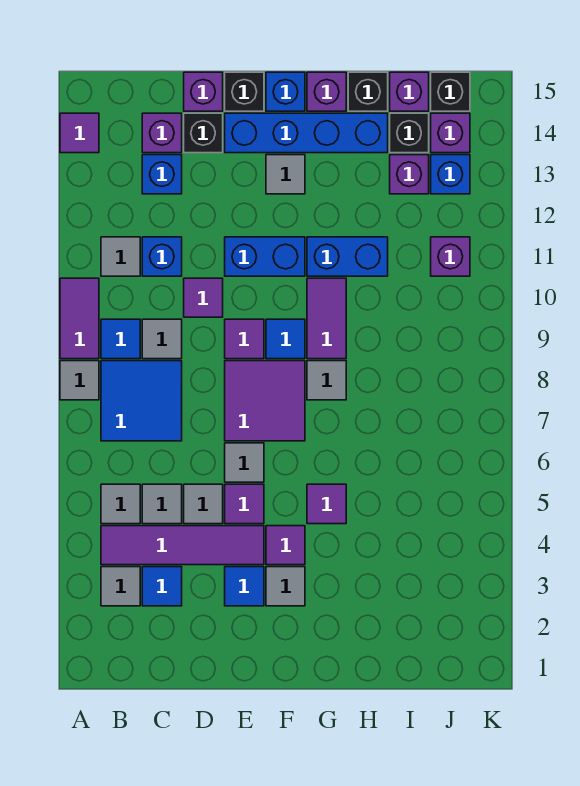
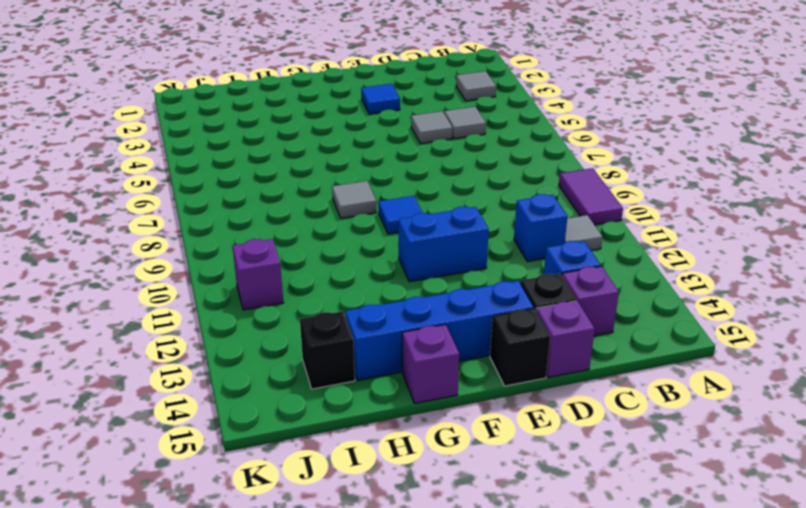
none -> grey 1x1 tile [60,361,99,400]
none -> purple 1x1 tile [60,113,99,153]
none -> purple 1x4 tile [101,526,264,565]
none -> grey 1x1 tile [101,484,140,524]

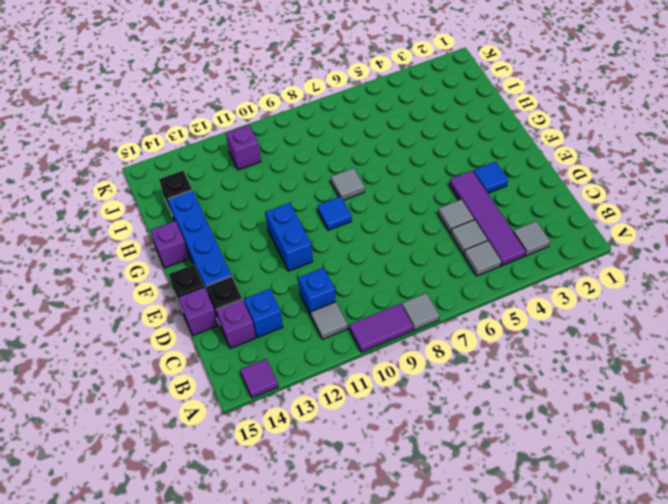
none -> blue 2x2 tile [101,361,182,441]
none -> blue 1x1 tile [101,319,140,359]
none -> blue 1x1 tile [142,567,182,606]
none -> grey 1x1 tile [142,319,182,359]

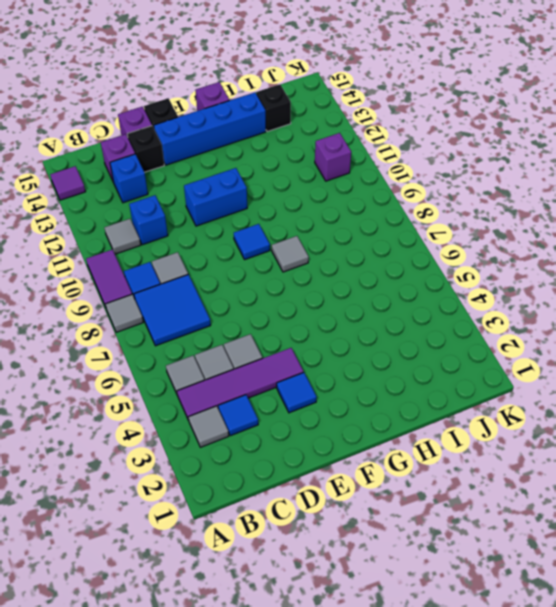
none -> purple 1x1 tile [184,278,223,317]
none -> purple 1x1 tile [225,484,264,524]
none -> grey 1x1 tile [225,443,264,482]
none -> purple 2x2 tile [225,361,305,441]

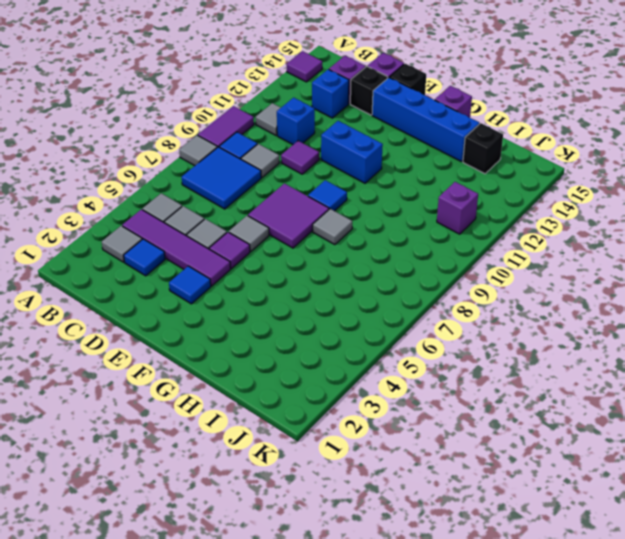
none -> purple 1x1 tile [225,319,264,359]
none -> grey 1x1 tile [266,567,305,606]
none -> purple 1x1 tile [266,526,305,565]
none -> grey 1x1 tile [266,155,305,194]

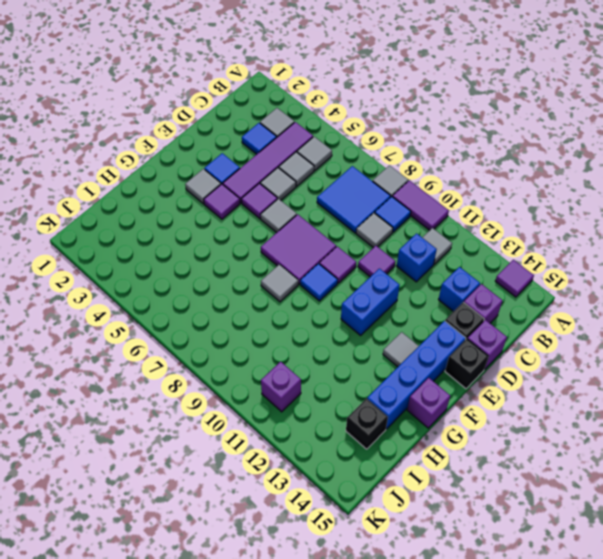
none -> blue 1x1 brick [266,72,305,111]
none -> purple 1x1 tile [307,484,346,524]
none -> purple 1x2 tile [307,278,346,359]
none -> blue 1x2 brick [307,237,388,276]

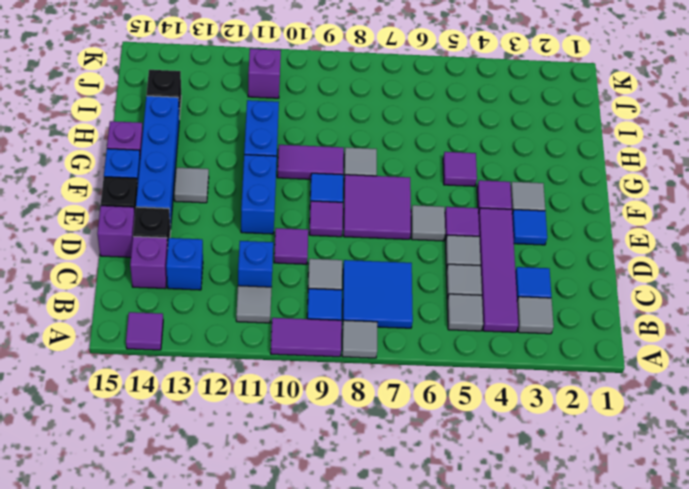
none -> black 1x1 brick [348,72,388,111]
none -> purple 1x1 brick [390,155,429,194]
none -> purple 1x1 brick [390,72,429,111]
none -> blue 1x1 brick [431,155,470,194]

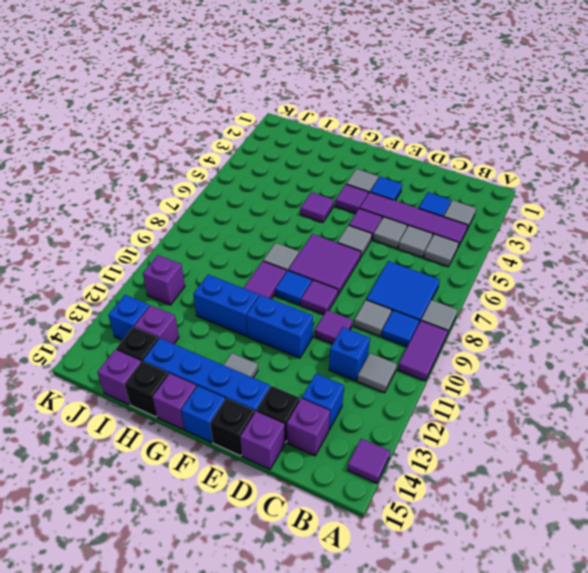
none -> purple 1x1 brick [431,113,470,153]
none -> black 1x1 brick [431,72,470,111]

